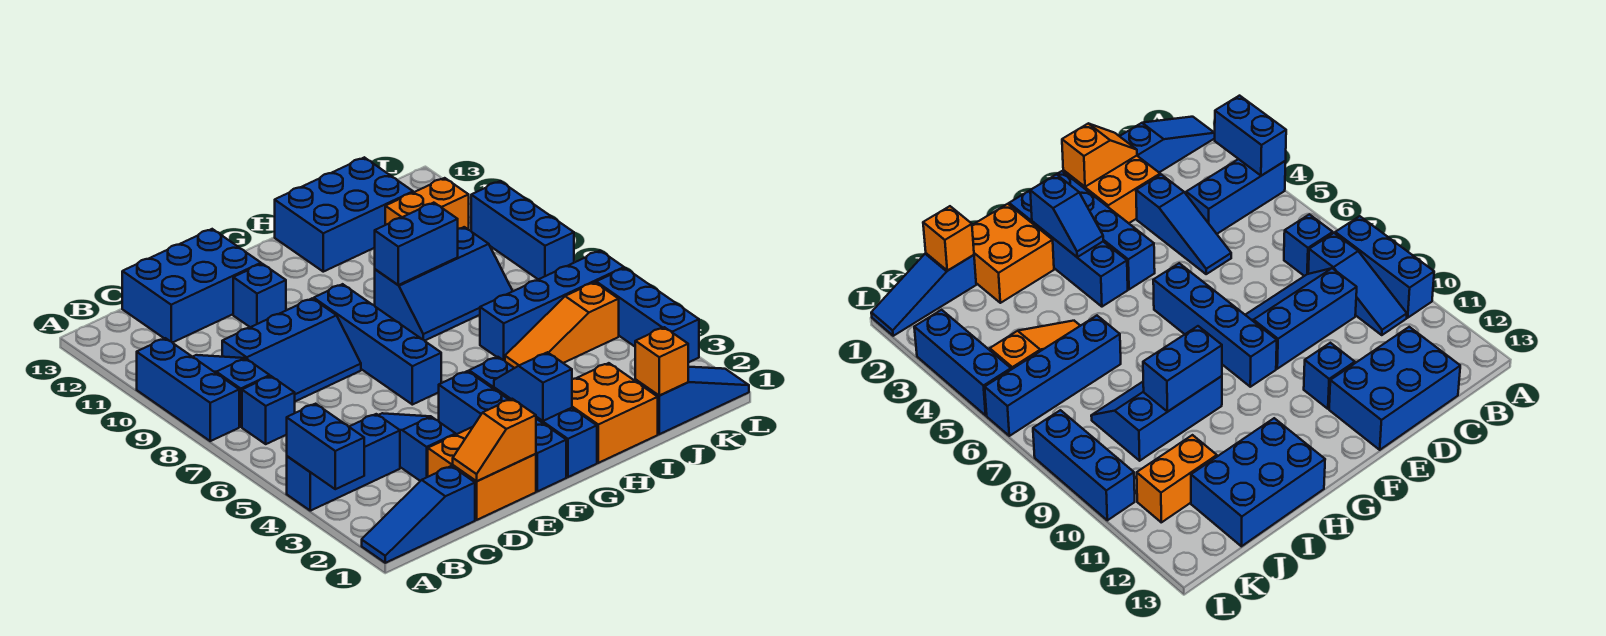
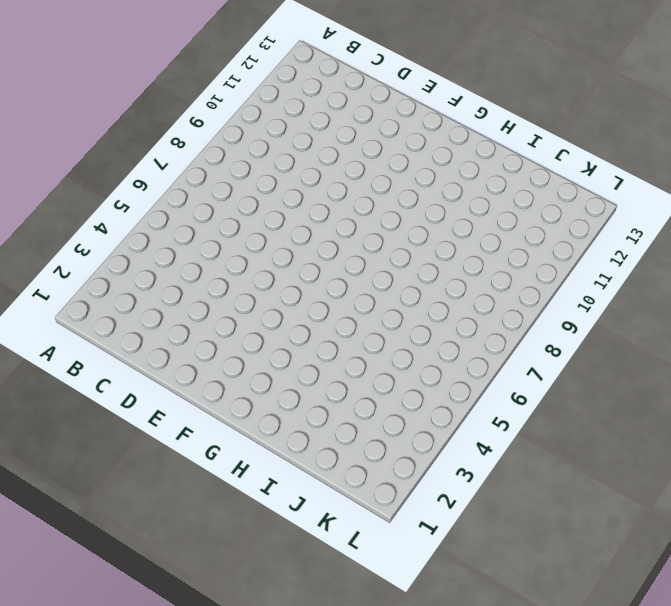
none -> blue 1x3 slope [362,466,475,563]
none -> blue 1x3 brick [287,414,400,511]
none -> blue 1x3 brick [137,338,239,441]

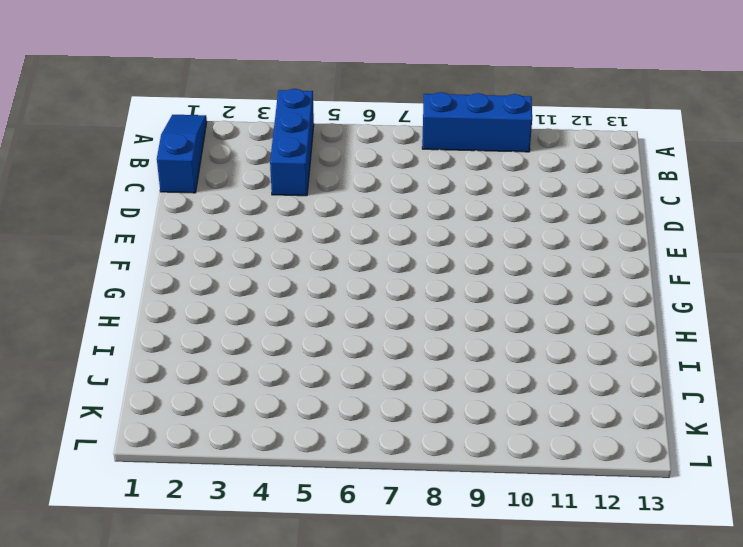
none -> blue 1x1 brick [242,376,295,444]
none -> blue 1x3 slope [193,355,270,427]
none -> blue 2x3 slope [222,299,361,401]

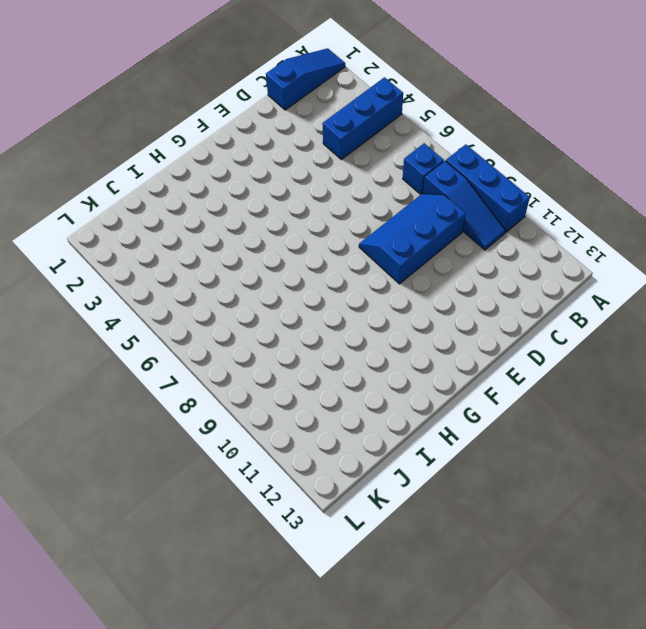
none -> blue 2x3 brick [122,229,261,342]
none -> orange 2x2 brick [428,427,536,520]
none -> blue 1x3 slope [379,413,456,481]

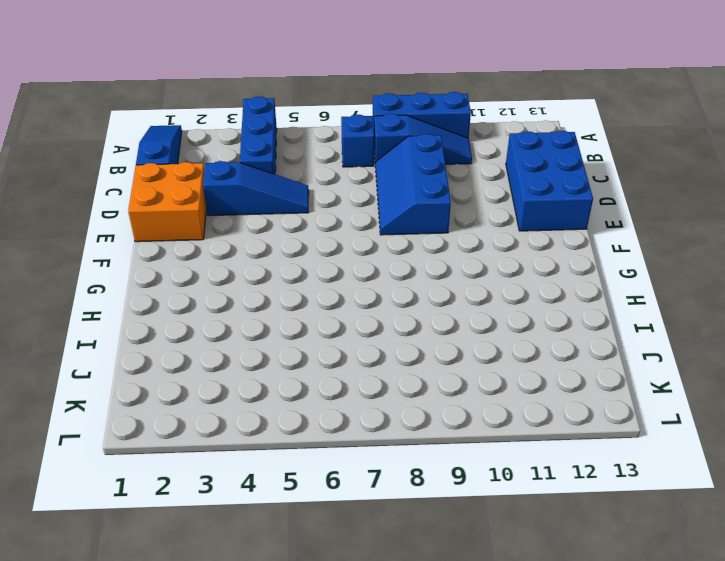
none -> blue 1x1 brick [233,264,286,327]
none -> blue 1x4 brick [439,371,566,491]
none -> blue 1x4 brick [314,284,441,405]

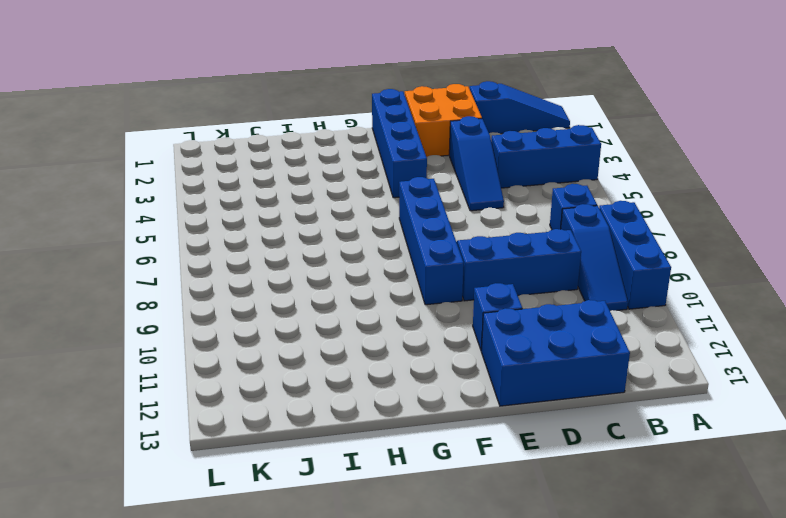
none -> blue 1x4 brick [469,357,597,477]
none -> orange 2x2 brick [572,363,658,463]
none -> blue 2x3 slope [375,227,513,340]

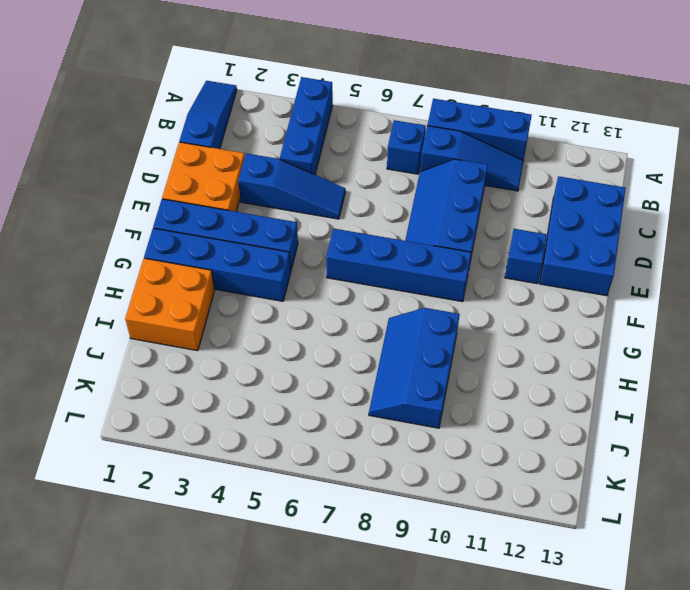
none -> blue 2x3 brick [275,157,413,272]
none -> orange 1x3 slope [505,282,619,368]
none -> blue 1x4 brick [480,251,624,361]

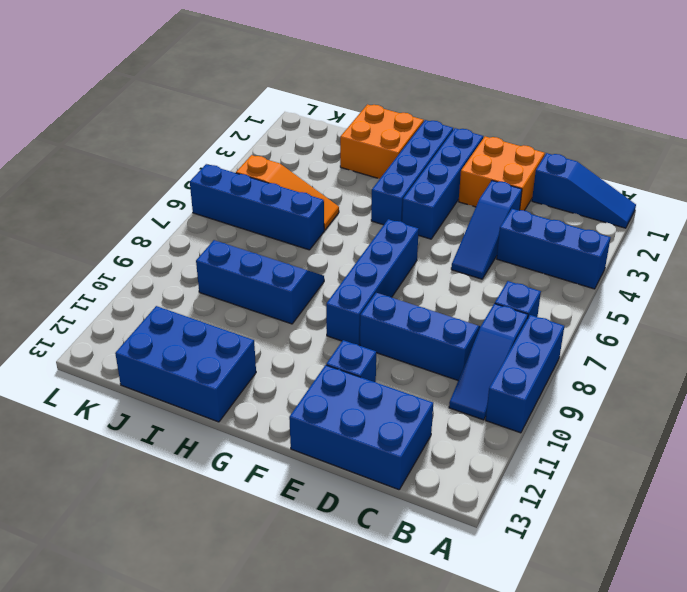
none -> blue 1x3 slope [635,367,749,434]
none -> orange 1x2 brick [385,178,469,230]
none -> blue 1x3 brick [596,268,699,363]

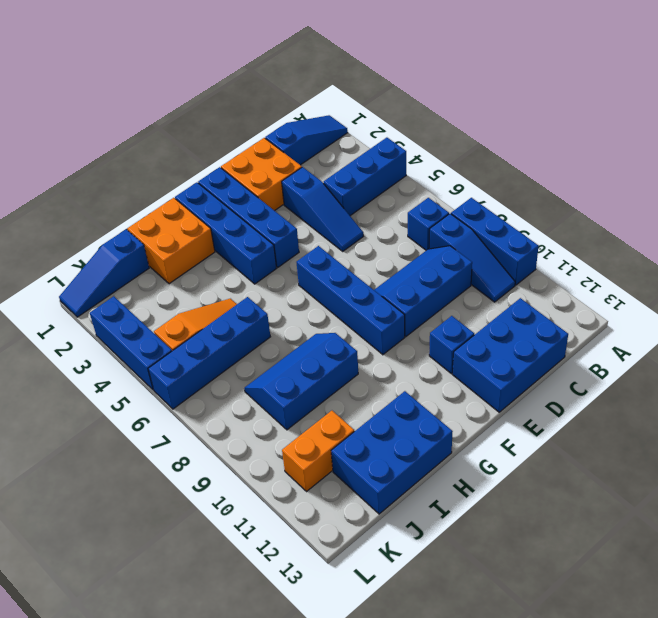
none -> blue 1x3 brick [471,181,574,279]
none -> blue 1x2 brick [287,404,364,489]
none -> orange 1x2 slope [453,399,536,481]

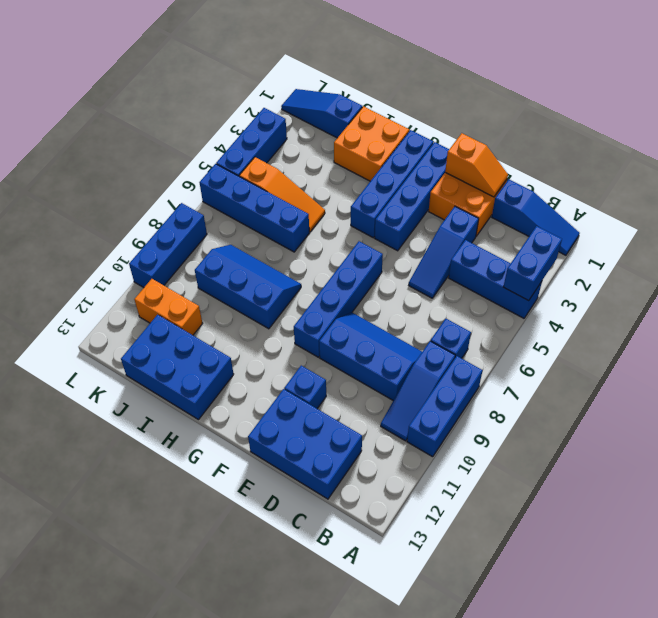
none -> blue 1x2 slope [494,352,572,421]
none -> blue 1x2 brick [375,203,458,285]
none -> orange 1x1 brick [635,327,688,396]

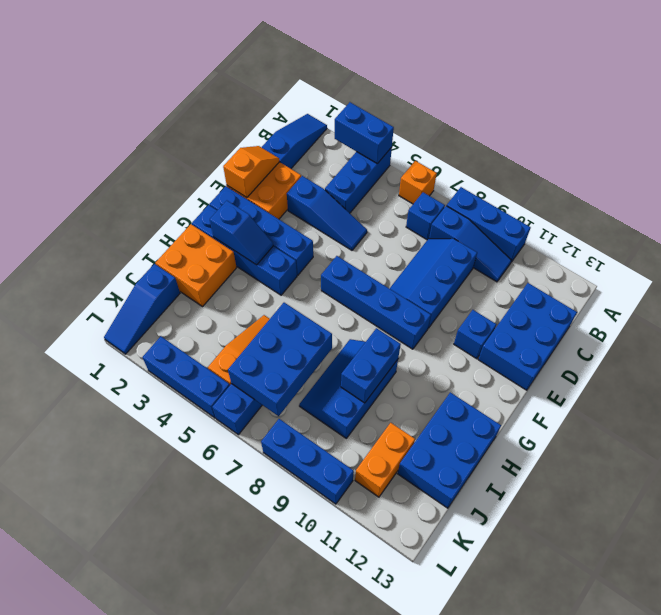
orange 1x1 brick [399,161,437,204] -> orange 1x1 brick moved to [635,327,688,396]
blue 2x3 brick [228,303,332,416] -> none

